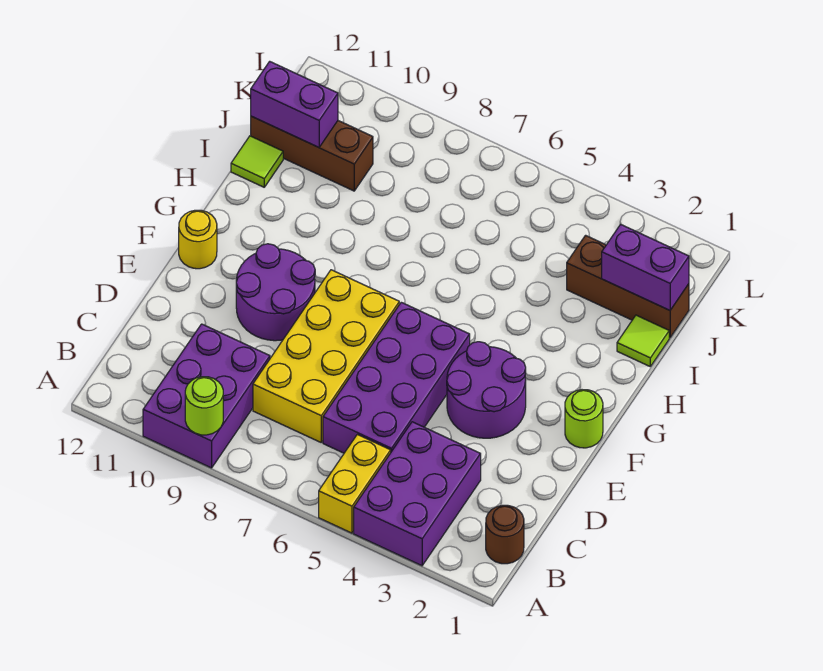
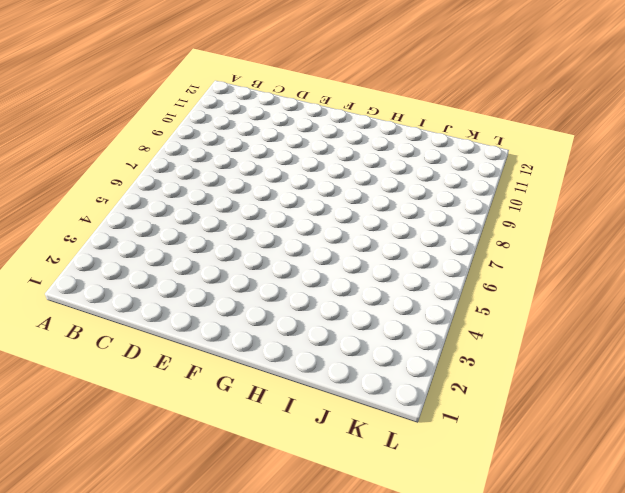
none -> purple 2x3 brick [354,422,481,566]
none -> yellow 1x2 brick [319,434,391,533]
none -> purple 2x3 brick [143,324,270,468]

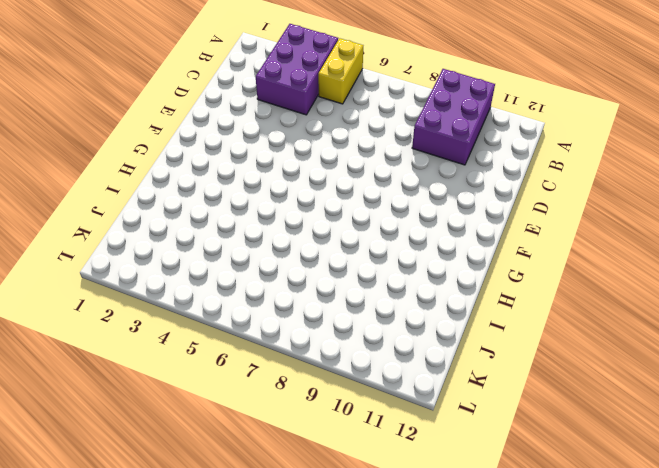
none -> brown 1x1 round brick [486,505,524,564]
none -> purple 2x4 brick [323,302,470,453]
none -> yellow 2x4 brick [253,270,399,442]

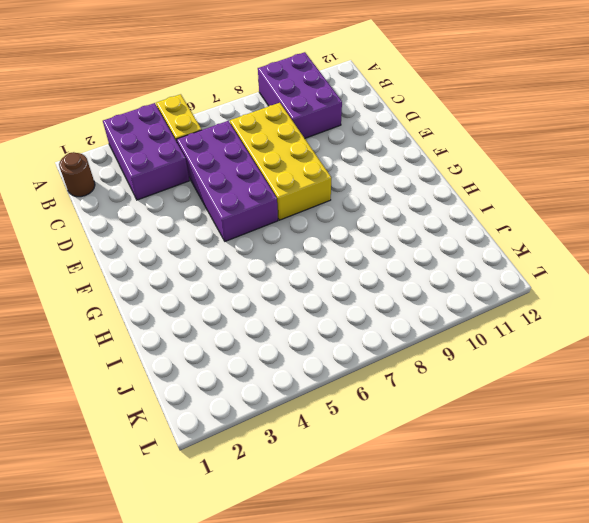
none -> purple 2x2 round brick [447,342,526,438]
none -> purple 2x2 round brick [236,244,315,341]
none -> lime 1x1 round brick [565,390,603,448]

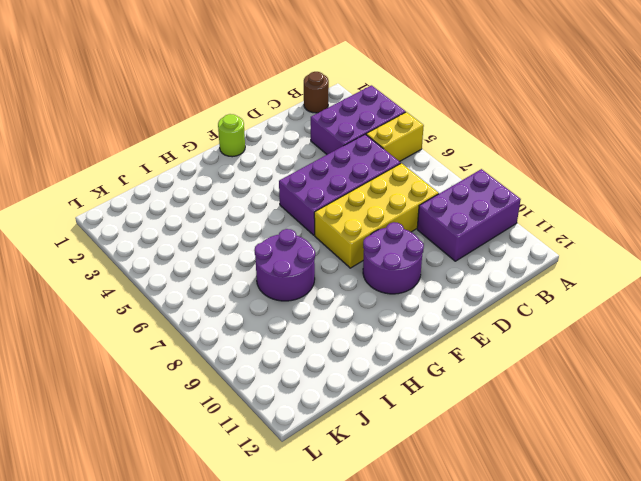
purple 2x2 round brick [255,229,315,301] -> purple 2x2 round brick moved to [447,342,526,438]
none -> yellow 1x1 round brick [179,210,217,269]
none -> lime 1x1 tile [617,315,669,366]
none -> lime 1x1 tile [231,136,283,187]

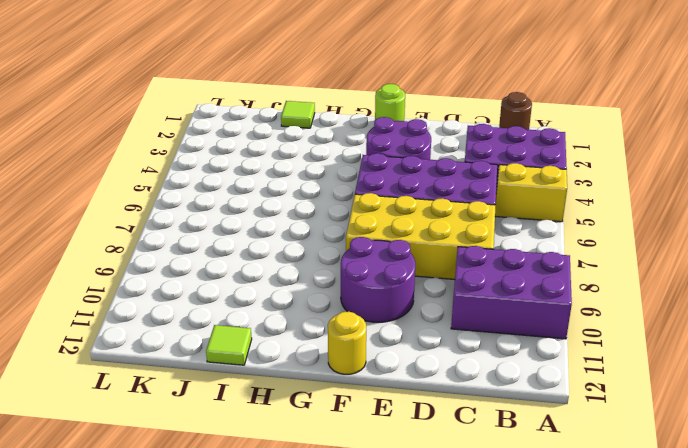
none -> brown 1x3 brick [567,235,689,338]
none -> brown 1x3 brick [251,116,373,191]
none -> lime 1x1 round brick [185,377,223,435]

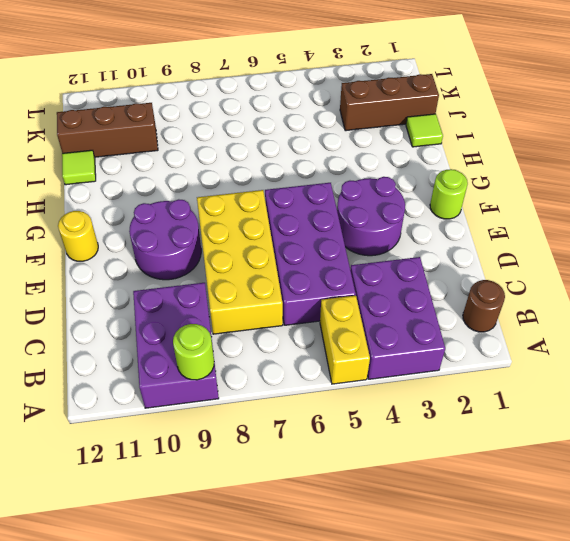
none -> purple 1x2 brick [602,224,689,310]
none -> purple 1x2 brick [251,61,338,147]

